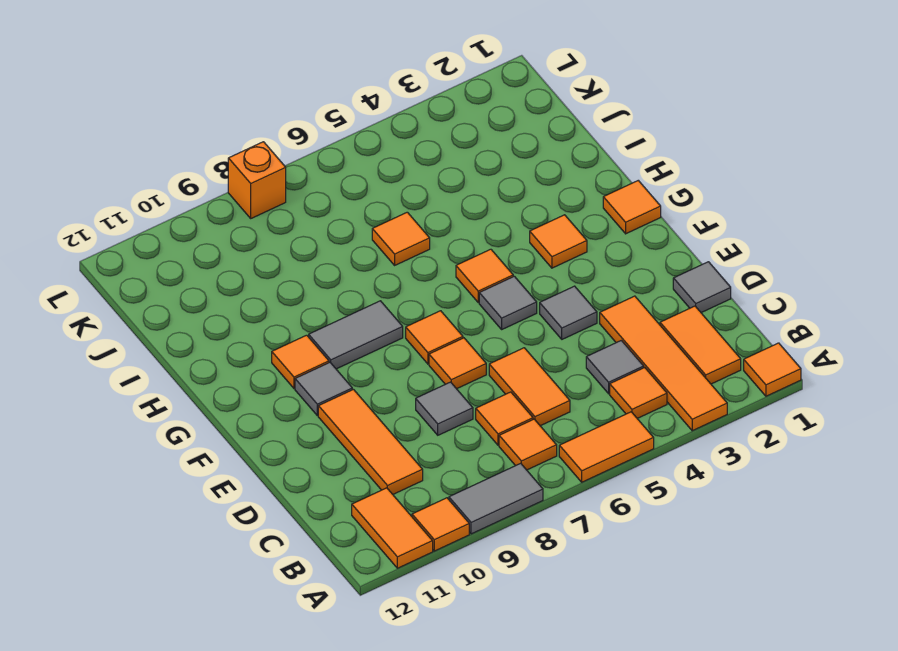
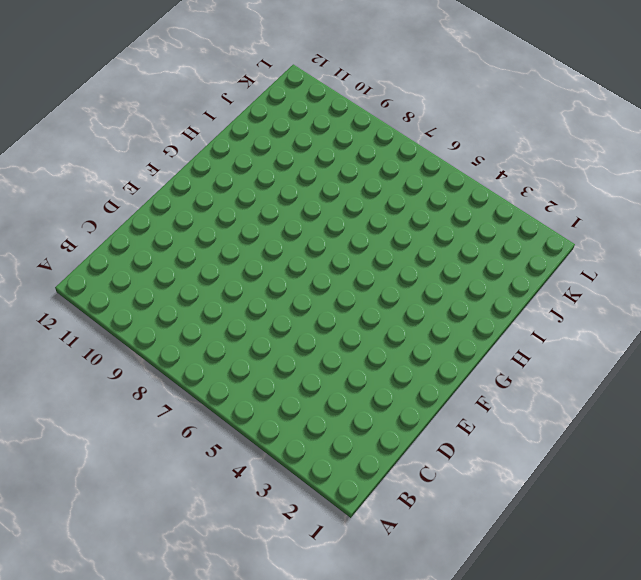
none -> orange 1x1 tile [744,343,801,396]
none -> orange 1x4 tile [600,296,727,431]
none -> orange 1x2 tile [559,412,654,482]

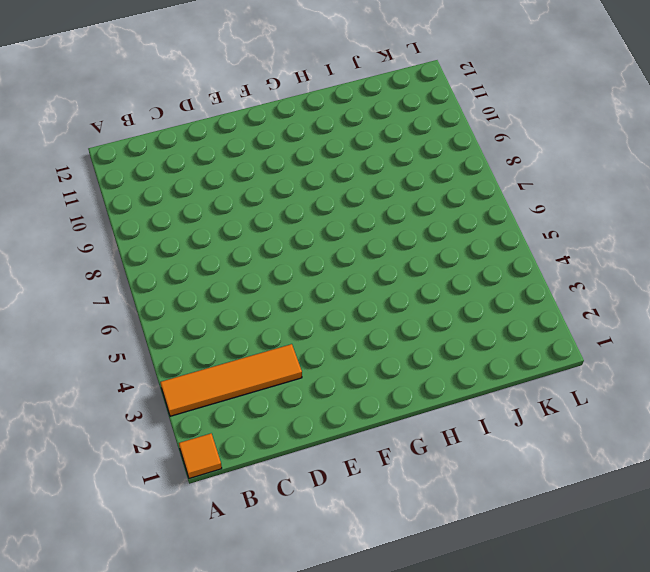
none -> orange 1x2 tile [559,412,654,482]
none -> grey 1x2 tile [449,463,543,534]
none -> orange 1x1 tile [412,498,469,551]

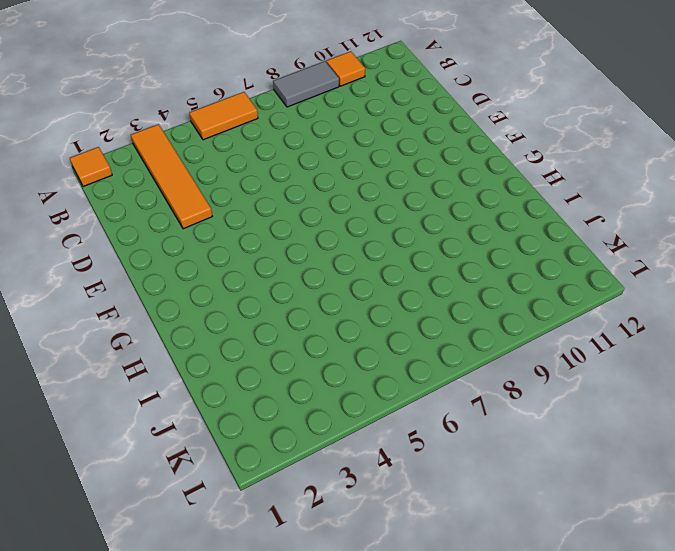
none -> orange 1x2 tile [352,488,433,568]
none -> orange 1x2 tile [660,306,741,384]
none -> orange 1x1 tile [610,368,667,418]

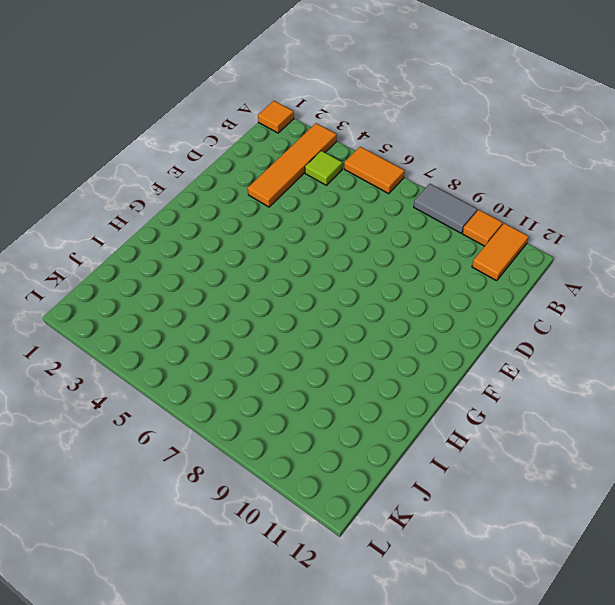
lime 1x1 tile [305,151,342,185] -> orange 1x1 tile [610,368,667,418]
none -> orange 1x2 tile [660,306,741,384]
none -> orange 1x1 tile [499,419,557,470]
none -> grey 1x1 tile [586,340,644,394]

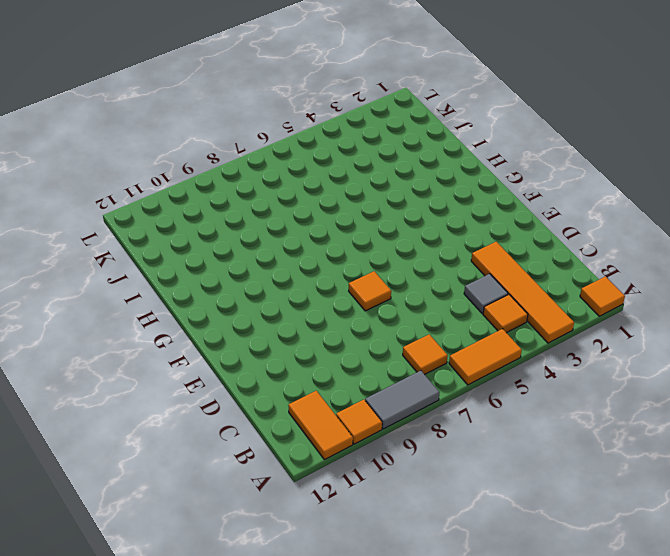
none -> orange 1x2 tile [660,306,741,384]
none -> orange 1x2 tile [489,348,570,426]
none -> orange 1x1 tile [476,392,533,445]

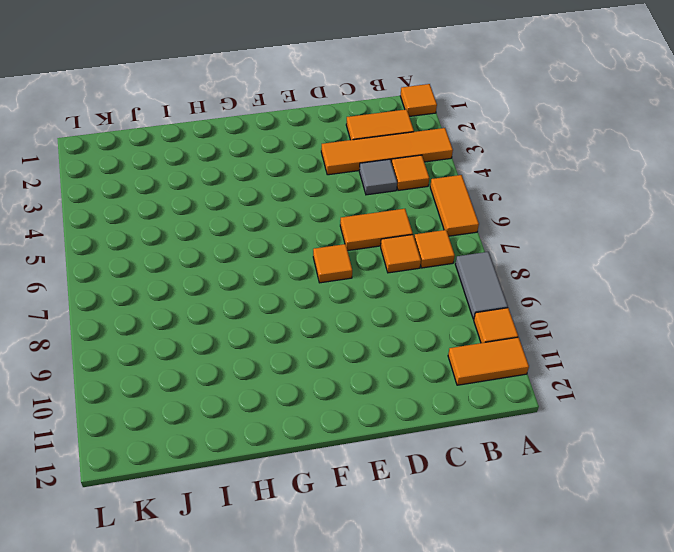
none -> orange 1x3 tile [318,389,423,494]
none -> grey 1x1 tile [673,262,731,313]
none -> grey 1x1 tile [416,382,473,435]

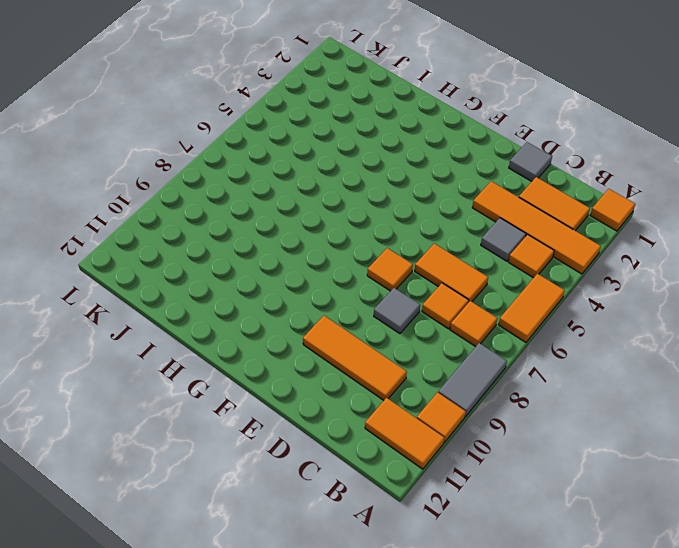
none -> grey 1x1 tile [540,286,597,339]
none -> grey 1x1 tile [479,276,537,329]
none -> orange 1x1 tile [406,311,463,364]

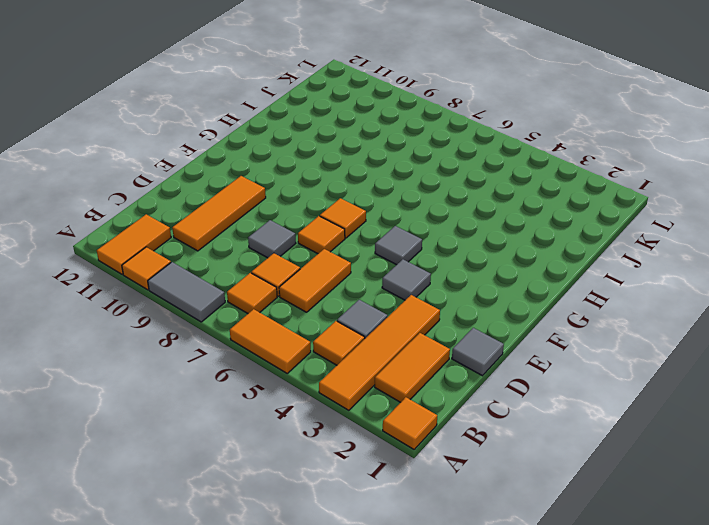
none -> grey 1x1 tile [295,362,352,416]
none -> orange 1x1 tile [603,180,661,234]
none -> orange 1x1 tile [530,215,587,268]

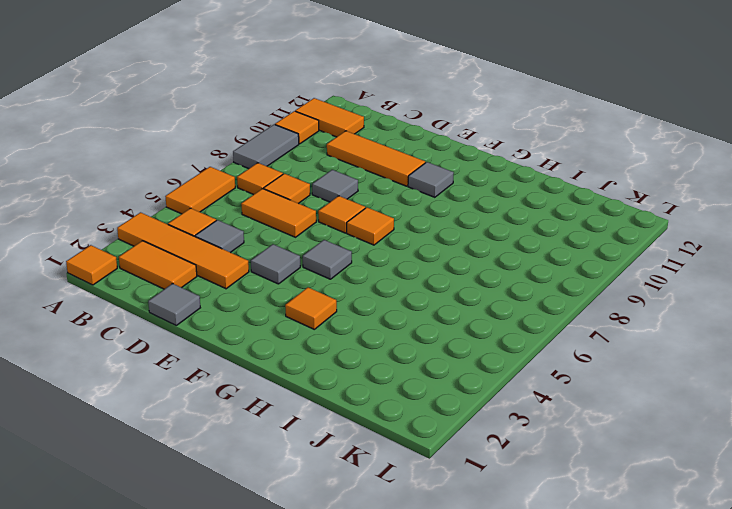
none -> orange 1x1 tile [603,180,661,234]
none -> orange 1x1 tile [456,249,513,302]
none -> grey 1x2 tile [309,301,403,369]

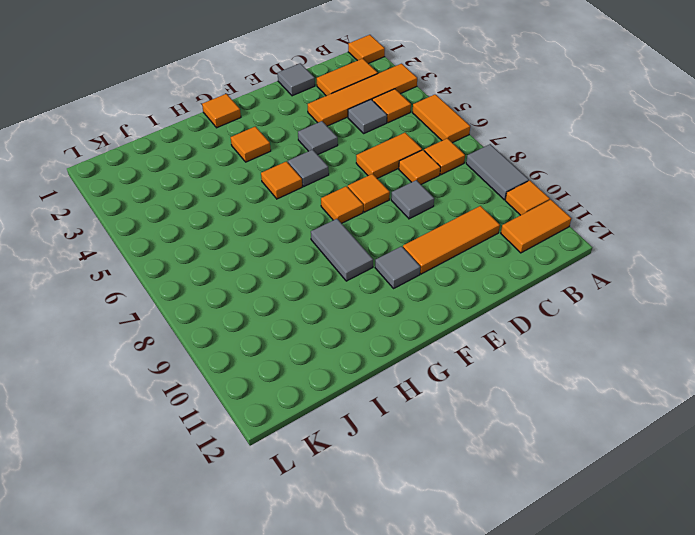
none -> orange 1x1 tile [272,335,329,388]
none -> orange 1x1 tile [372,212,430,265]
none -> orange 1x1 brick [228,142,286,218]

